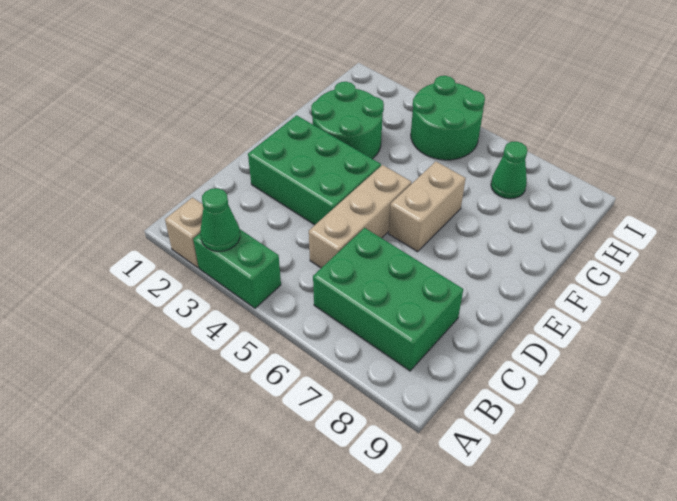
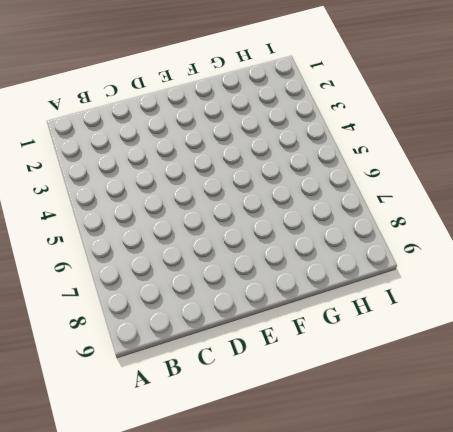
none -> tan 1x1 brick [165,198,203,267]
none -> green 1x2 brick [193,229,281,308]

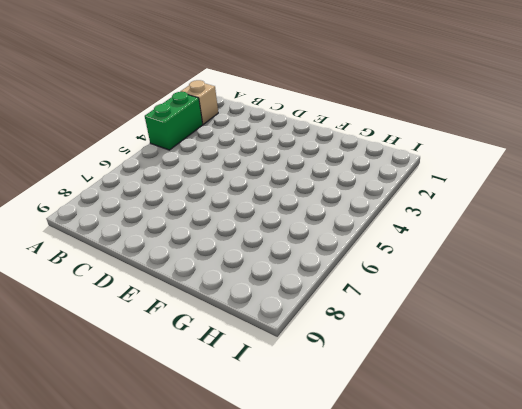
none -> green 2x3 brick [313,228,463,371]
none -> tan 1x3 brick [309,165,412,268]

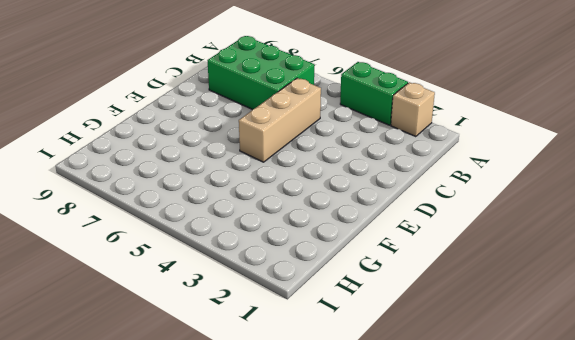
none -> green 2x3 brick [248,115,381,225]
none -> tan 1x2 brick [389,162,466,252]

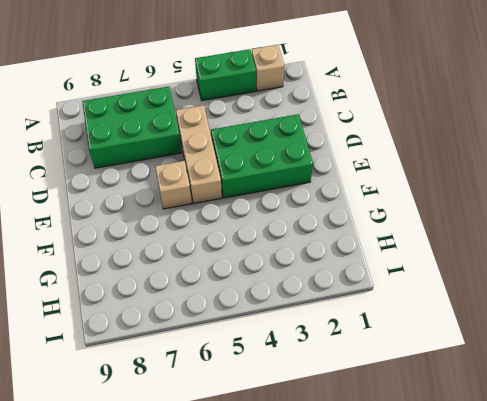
tan 1x1 brick [155,161,192,209] -> tan 1x2 brick [389,162,466,252]
none -> green 2x2 round brick [311,82,384,159]
none -> green 2x2 round brick [411,76,485,160]

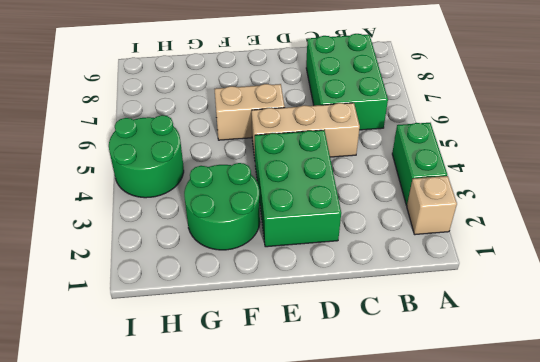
none -> green 1x1 cone [491,141,528,199]
none -> green 1x1 cone [200,188,240,251]

